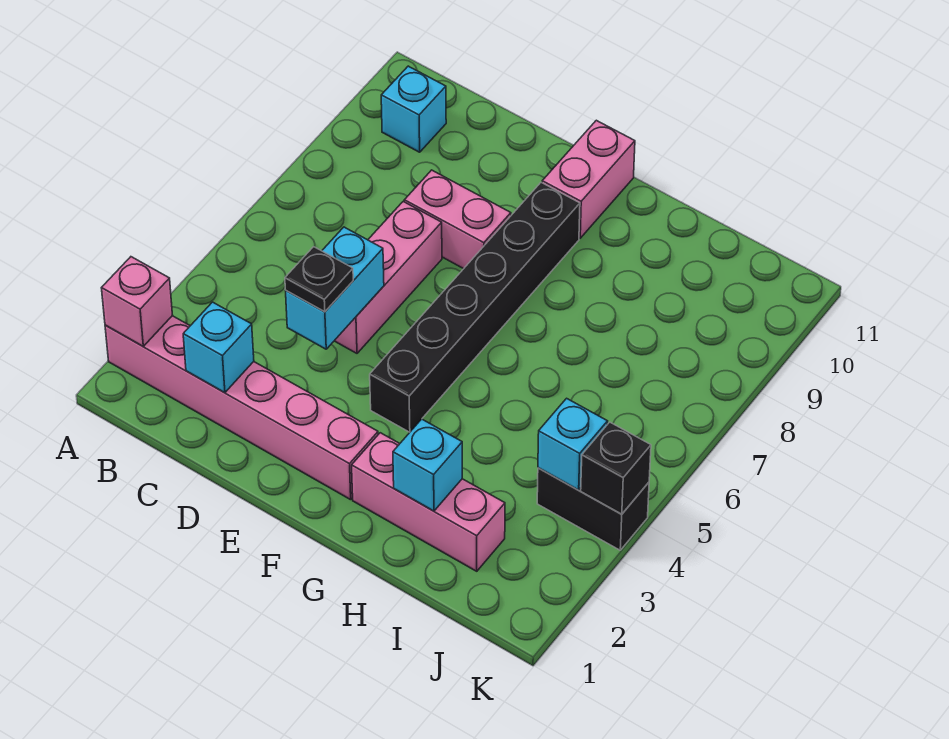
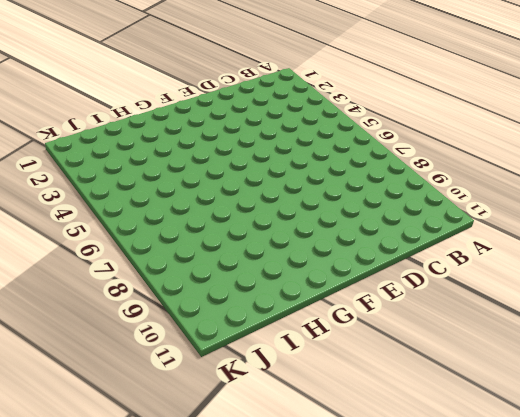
none -> pink 1x6 brick [105,316,378,500]
none -> cyan 1x1 brick [381,66,446,152]
none -> pink 1x3 brick [335,202,442,353]

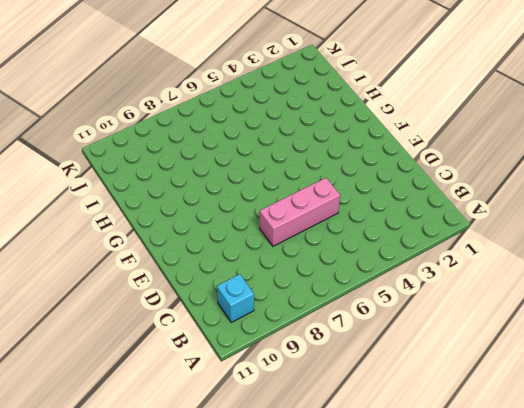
none -> pink 1x6 brick [105,316,378,500]
none -> pink 1x2 brick [404,170,511,269]
none -> black 1x6 brick [370,183,580,432]

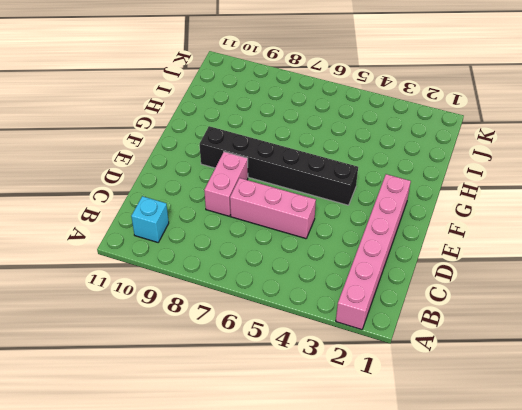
none -> pink 1x2 brick [542,120,635,238]
none -> pink 1x3 brick [352,433,505,571]
none -> black 1x2 brick [537,468,649,550]

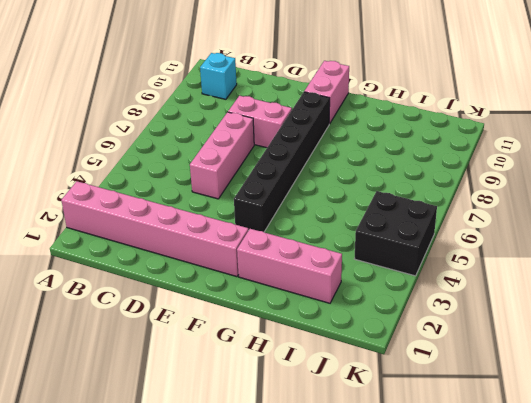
black 2x2 brick [354,191,437,276] -> black 1x2 brick [537,468,649,550]
none -> pink 1x1 brick [102,257,172,346]
none -> cyan 1x1 brick [183,302,254,393]
none -> cyan 1x2 brick [286,227,384,349]

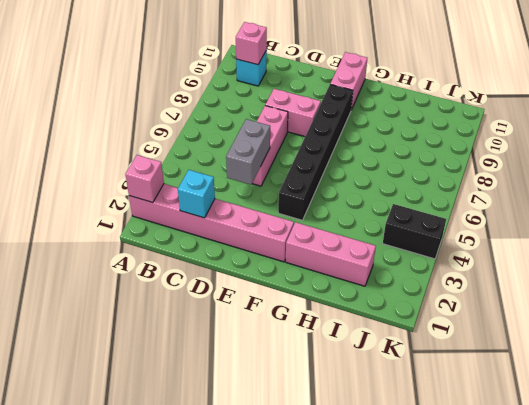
pink 1x1 brick [236,22,267,65] -> none
grey 1x2 brick [226,119,270,185] -> cyan 1x2 brick [286,227,384,349]
none -> cyan 1x1 brick [393,419,462,511]
none -> cyan 1x1 brick [538,398,608,490]
none -> black 1x1 brick [581,422,651,514]

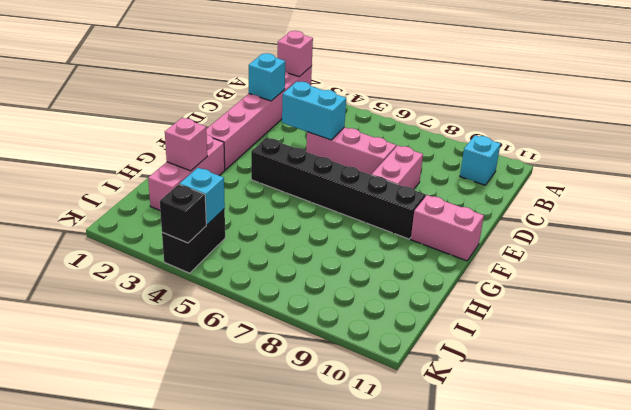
pink 1x1 brick [165,118,207,171] -> cyan 1x1 brick [393,419,462,511]
none -> black 1x1 plate [285,247,353,312]

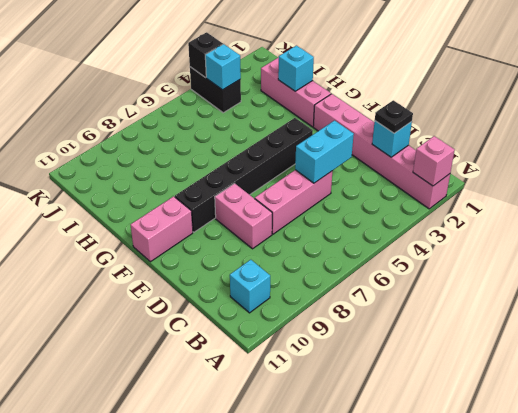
black 1x1 plate [375,100,413,133] -> black 1x1 plate moved to [285,247,353,312]

